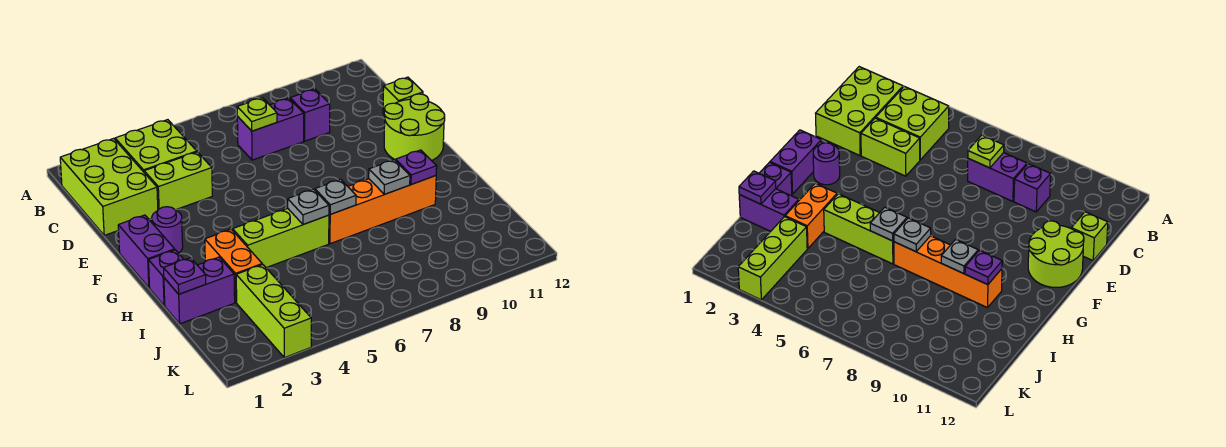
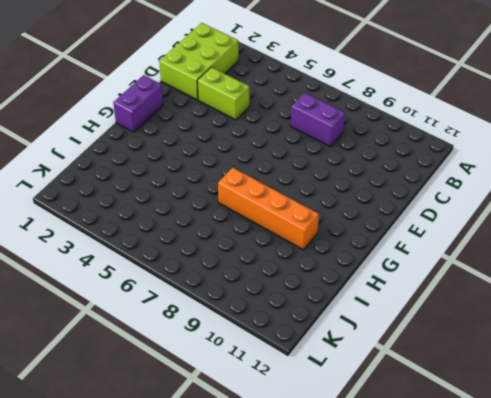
none -> lime 2x2 brick [115,120,197,172]
none -> purple 1x1 brick [290,89,330,141]
none -> lime 1x1 brick [383,77,423,116]

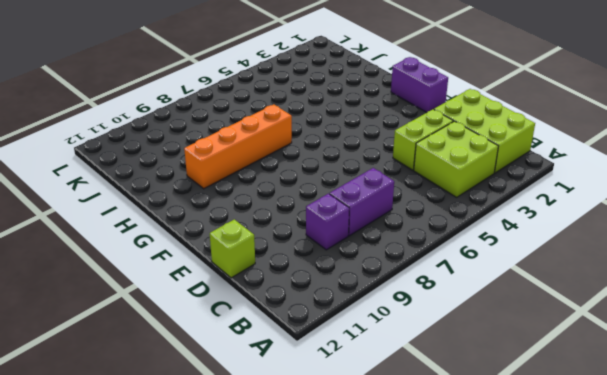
none -> lime 2x2 round brick [384,94,445,161]
none -> purple 1x1 round brick [152,207,183,253]
none -> purple 1x1 brick [149,250,184,306]

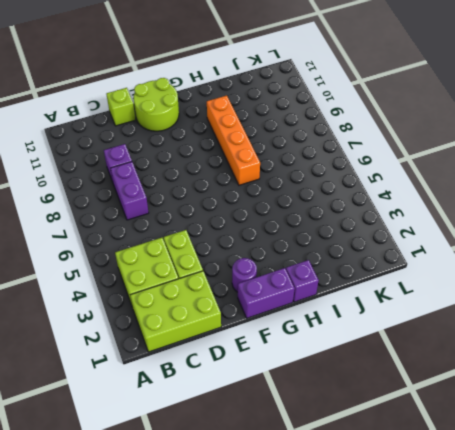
none -> orange 1x2 brick [205,229,262,303]
none -> lime 1x3 brick [233,209,329,268]
none -> purple 1x2 brick [164,257,235,324]

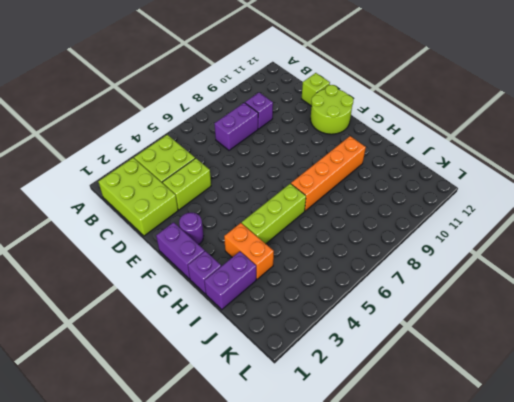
none -> lime 1x3 brick [236,264,311,358]
none -> lime 1x1 plate [237,98,277,131]
none -> grey 1x1 plate [288,189,329,224]

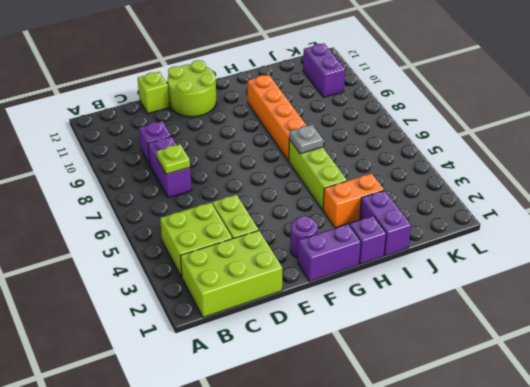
purple 1x2 brick [303,43,345,98] -> none
none -> lime 1x3 brick [236,264,311,358]
none -> grey 1x1 plate [315,179,356,214]
none -> grey 1x1 plate [369,160,410,194]

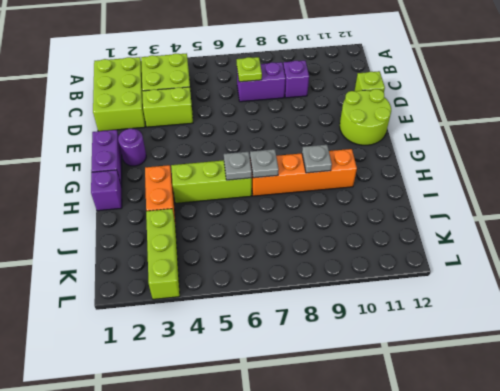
none -> purple 1x2 brick [164,257,235,324]
none -> purple 1x1 plate [396,150,437,185]
none -> purple 1x1 plate [164,258,206,294]

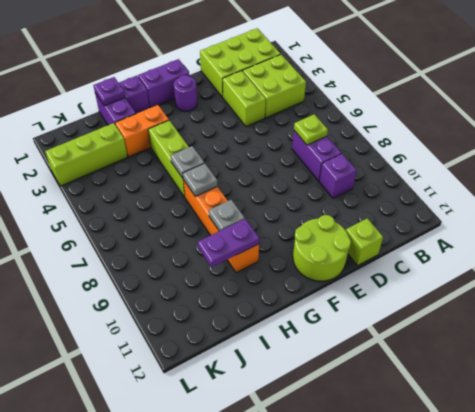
purple 1x2 plate [198,219,259,267] -> purple 1x1 plate [396,150,437,185]

